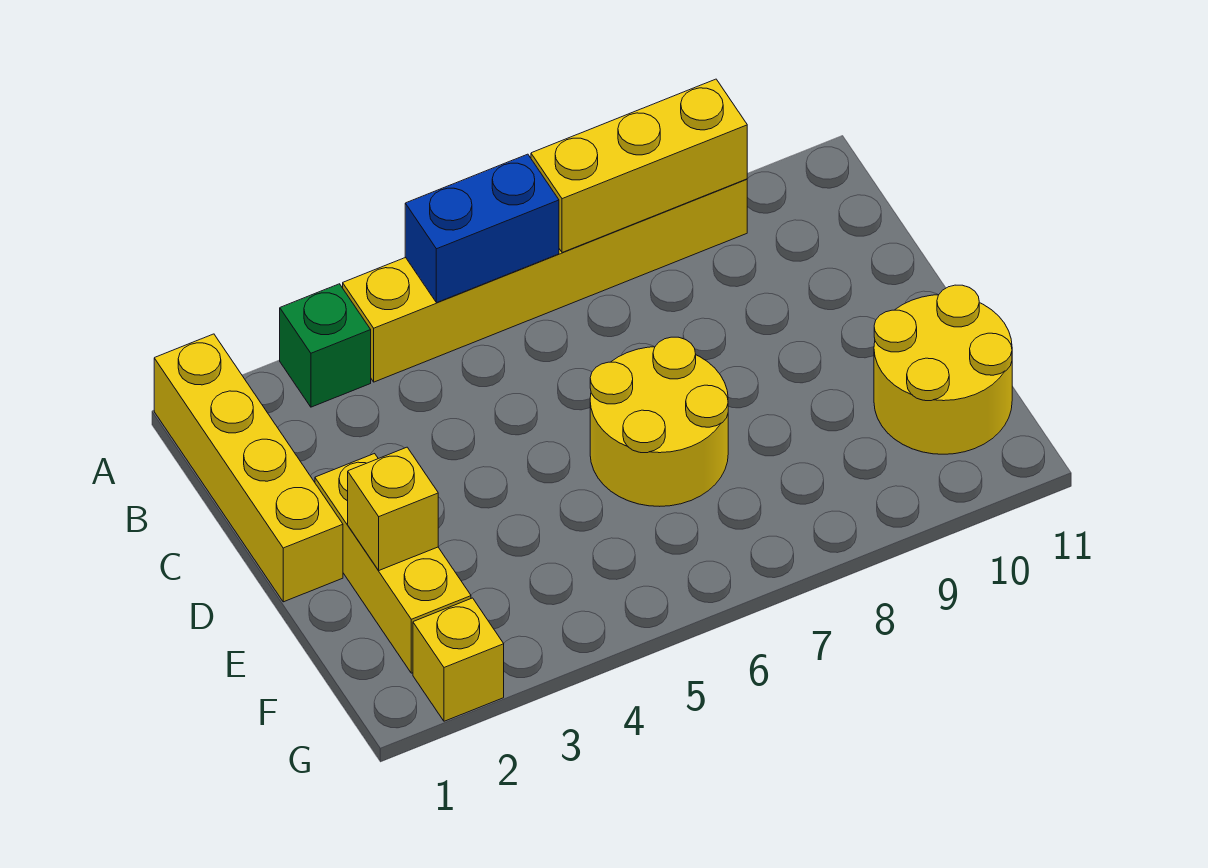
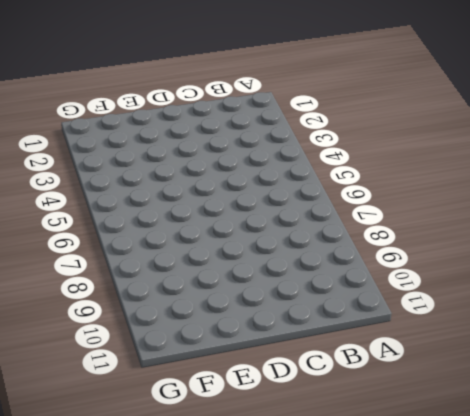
none -> yellow 1x4 brick [154,334,343,602]
none -> green 1x1 brick [280,284,371,407]

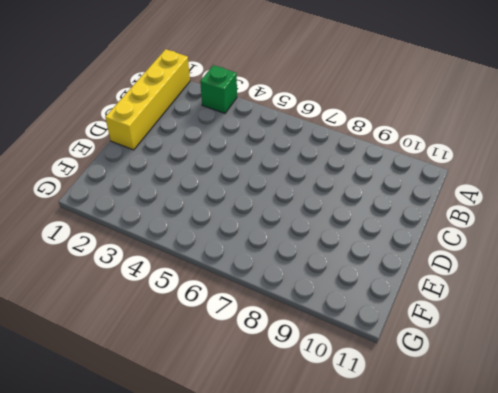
none -> yellow 1x6 brick [343,179,747,382]
none -> yellow 1x3 brick [315,454,471,673]

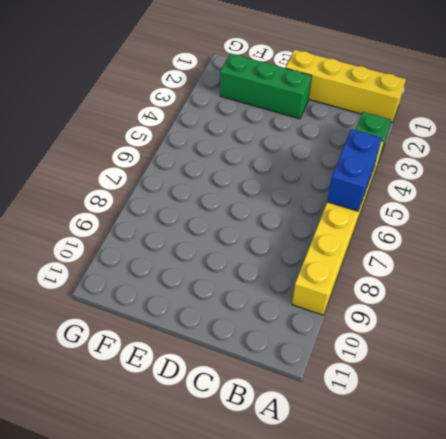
green 1x3 brick [220,53,312,119] -> yellow 1x3 brick [315,454,471,673]
none -> yellow 2x2 round brick [590,337,728,506]
none -> yellow 2x2 round brick [874,285,1012,454]

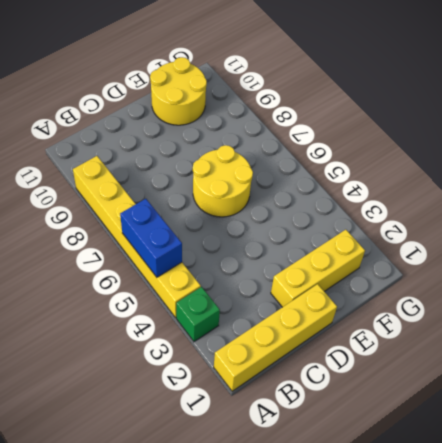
none -> yellow 1x1 brick [413,598,504,721]
none -> yellow 1x3 brick [531,79,747,253]

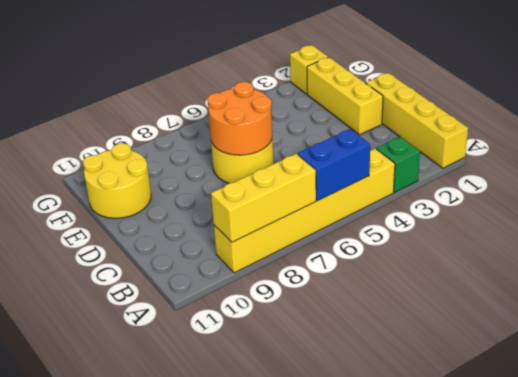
orange 2x2 round brick [207,82,272,155] -> none
none -> yellow 1x1 brick [348,447,438,570]

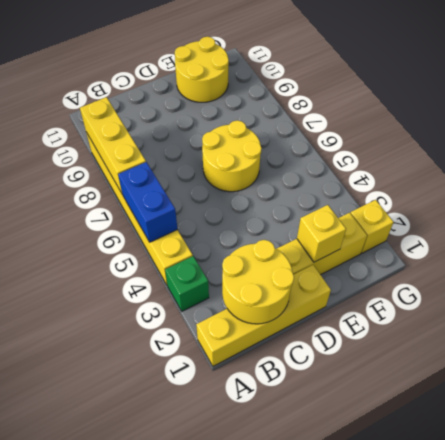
yellow 2x2 round brick [222,240,294,324] -> none

